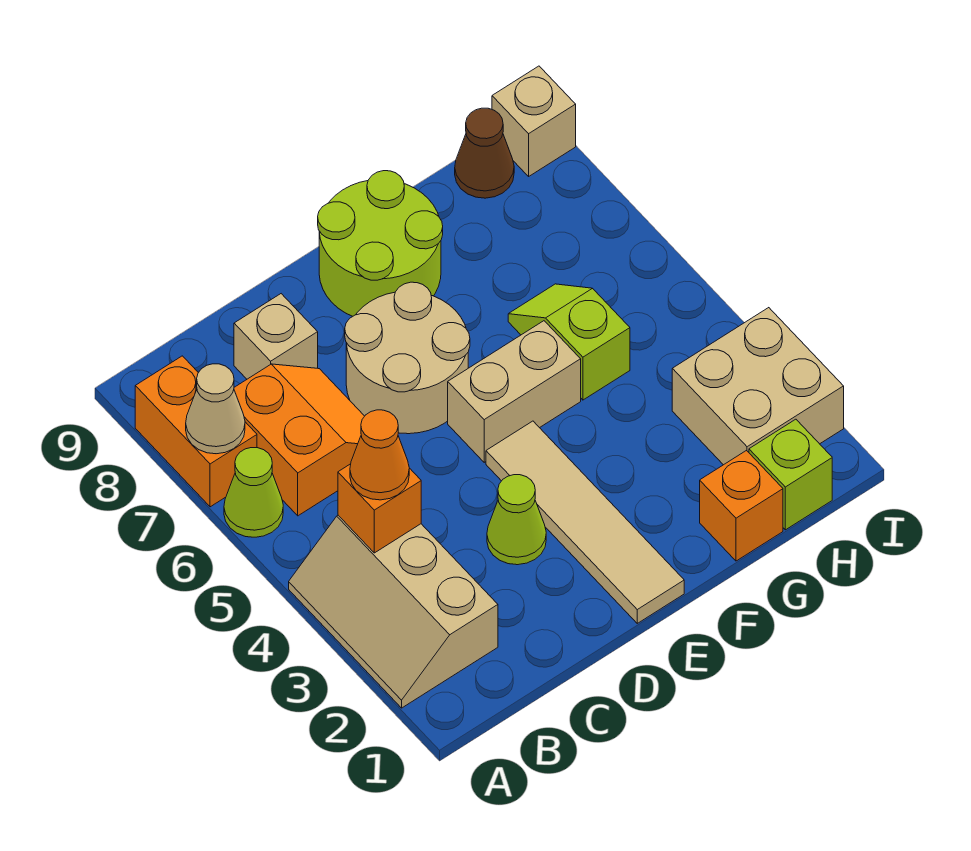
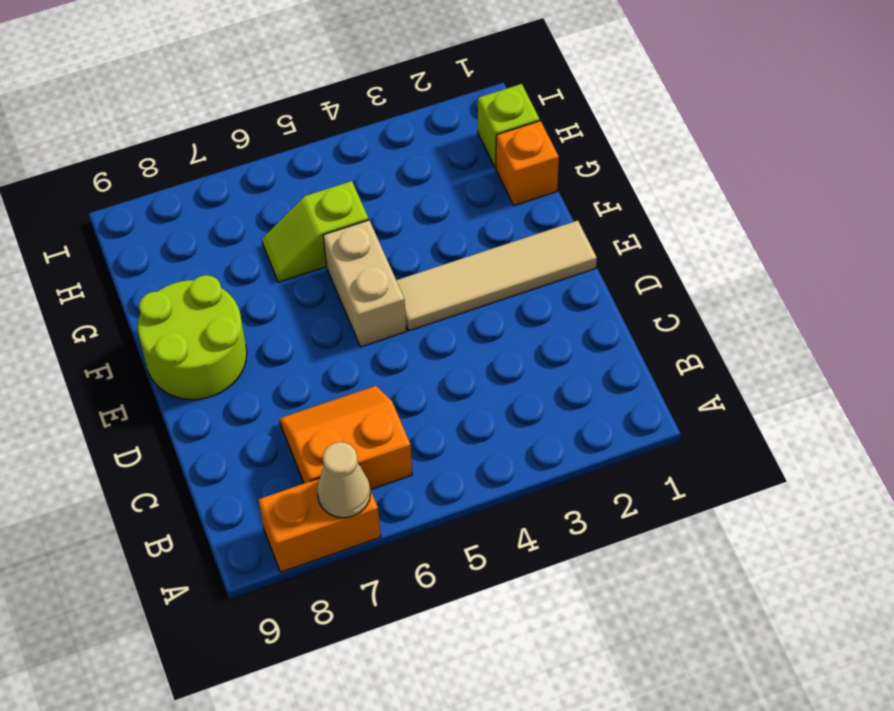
none -> tan 2x3 slope [289,516,498,708]
none -> lime 1x1 cone [224,448,283,537]
none -> tan 1x1 brick [234,294,318,379]

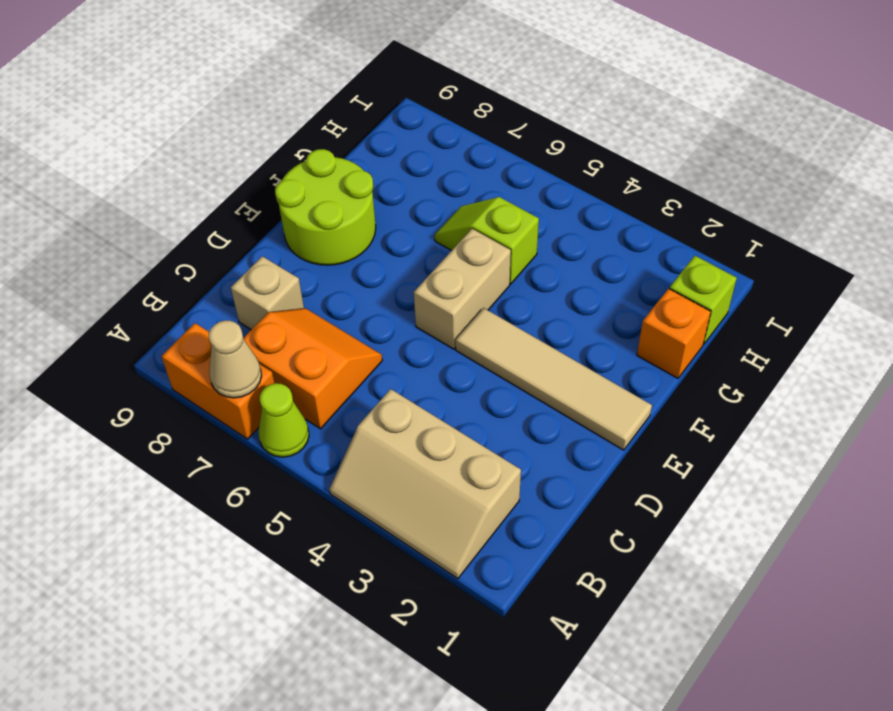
none -> lime 1x1 cone [487,475,546,565]
none -> tan 2x2 round brick [345,282,470,434]
none -> tan 2x2 brick [672,308,844,465]

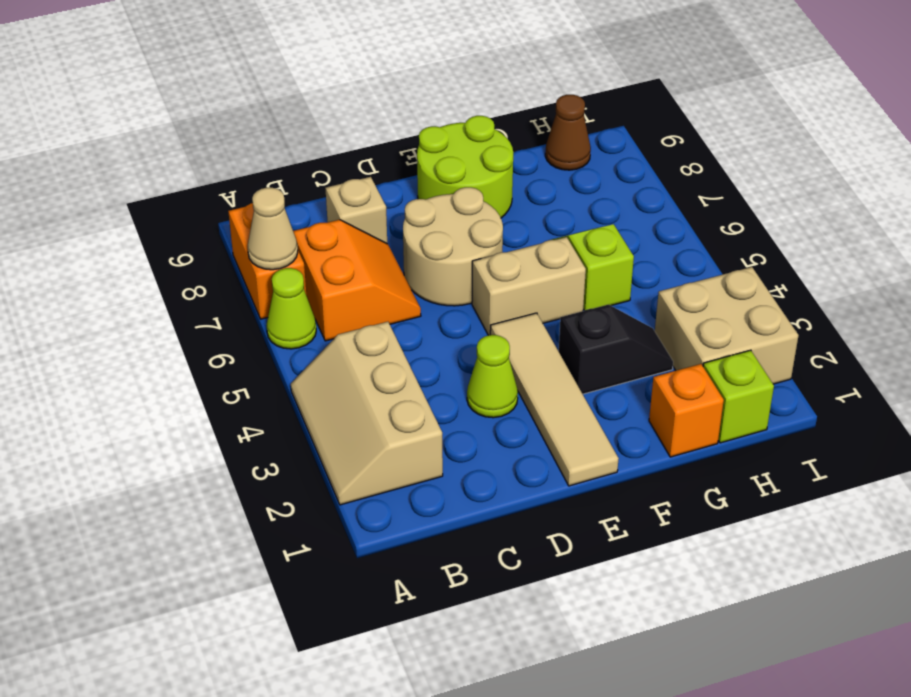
black 1x2 slope [559,305,673,394] -> none
none -> tan 1x1 brick [492,66,576,176]
none -> orange 1x1 brick [338,464,421,553]
none -> orange 1x1 cone [350,410,409,500]

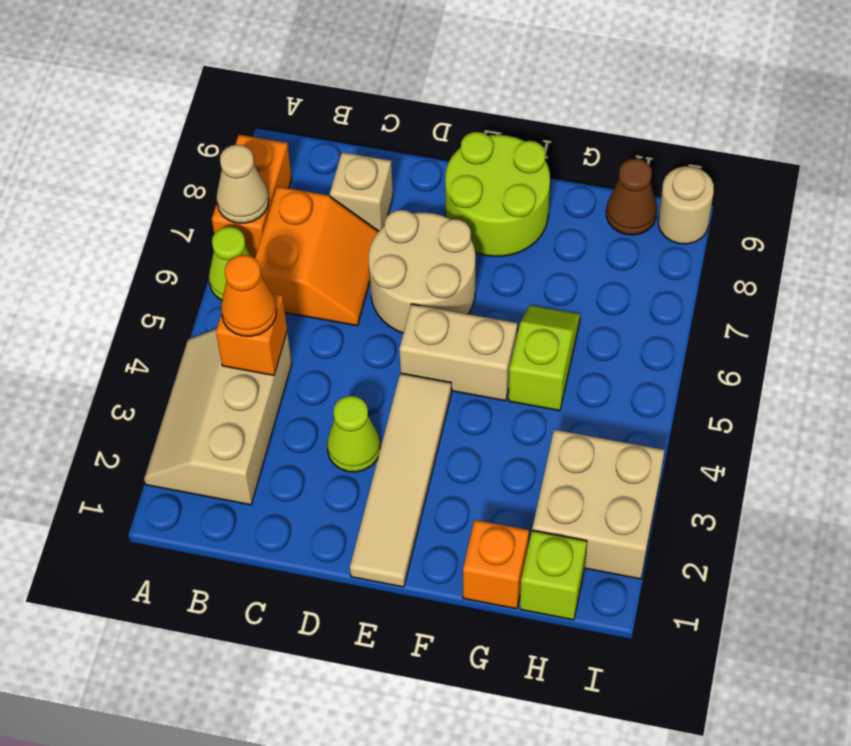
tan 1x1 round brick [658,166,714,244] -> tan 1x1 brick [492,66,576,176]

